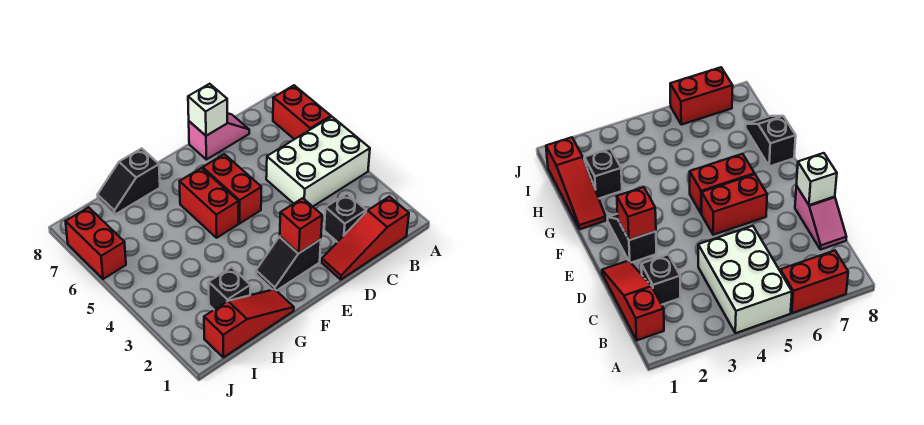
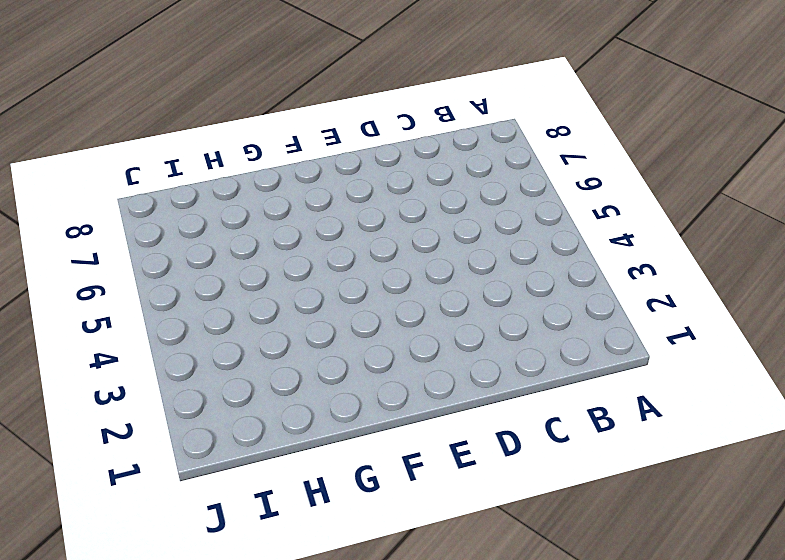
none -> white 2x3 brick [266,117,370,206]
none -> red 1x2 brick [273,85,331,139]
none -> red 1x3 slope [322,197,409,280]

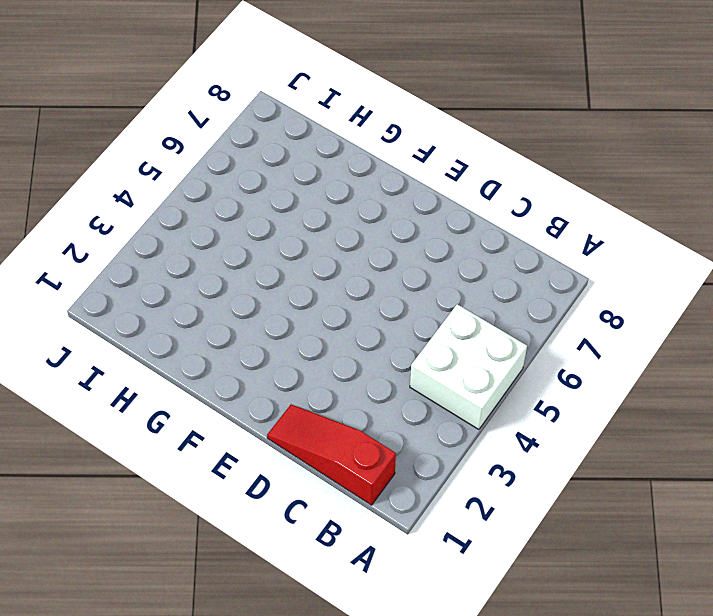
white 2x2 brick [410,304,527,429] -> white 2x3 brick [266,117,370,206]
none -> red 1x2 brick [273,85,331,139]
none -> black 1x1 brick [324,194,366,242]
none -> pink 1x2 slope [189,113,249,160]

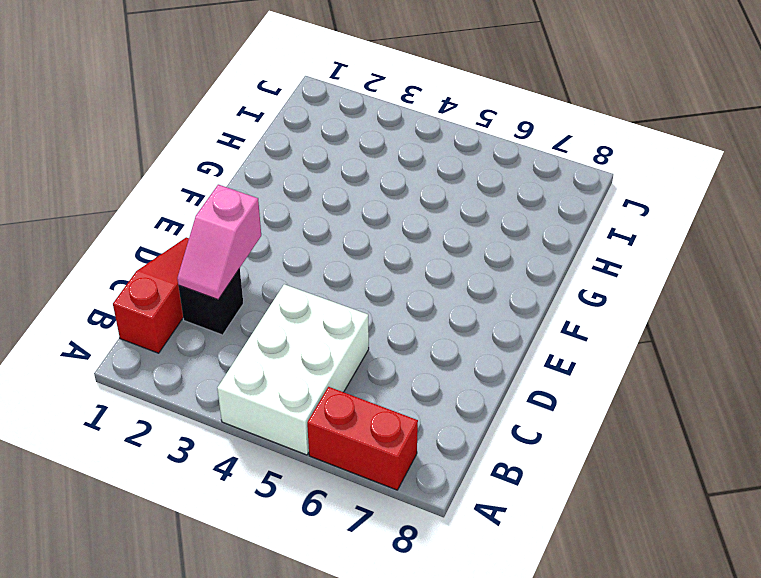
pink 1x2 slope [177,185,261,300] -> pink 1x2 slope moved to [189,113,249,160]
none -> black 1x2 slope [256,236,321,291]
none -> red 1x2 brick [203,154,261,223]
none -> red 1x2 brick [179,168,239,238]

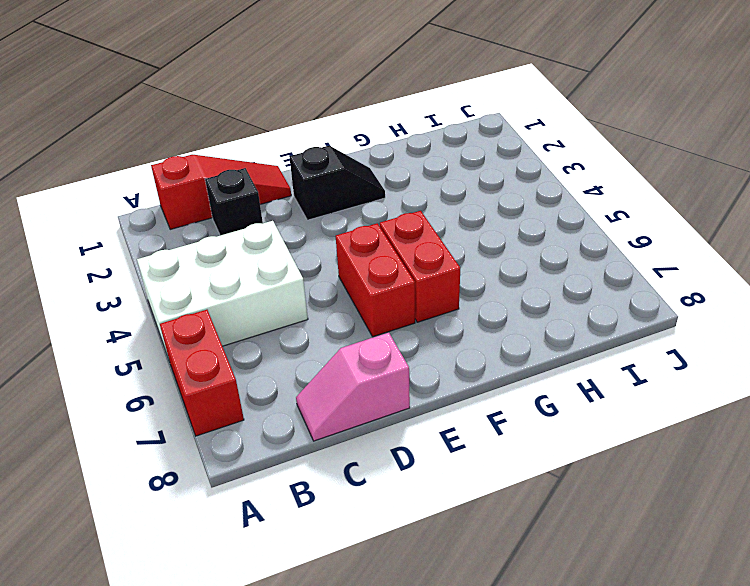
none -> red 1x3 slope [204,289,294,357]
none -> black 1x2 slope [98,148,160,215]
none -> black 1x1 brick [209,267,250,310]

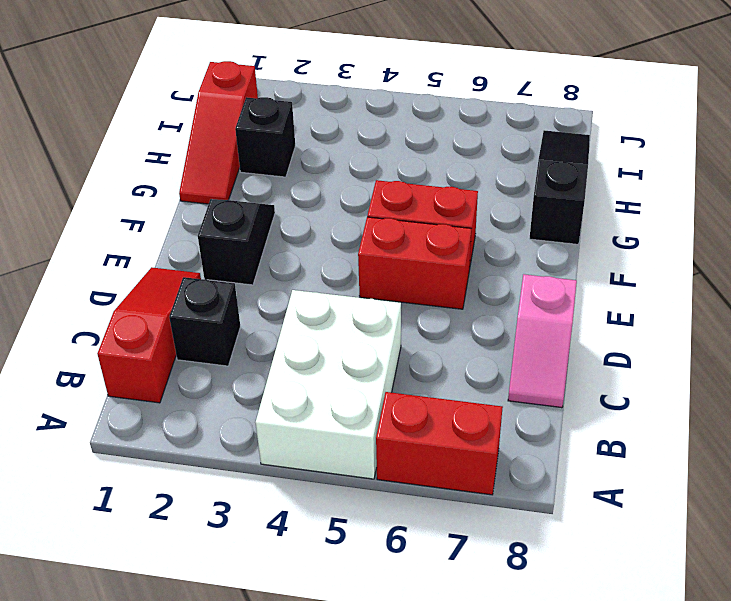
black 1x3 slope [530,130,590,244] -> black 1x2 slope [98,148,160,215]
none -> red 1x2 brick [66,207,126,279]
none -> white 1x1 brick [188,84,227,136]
none -> red 1x1 brick [280,198,322,253]

